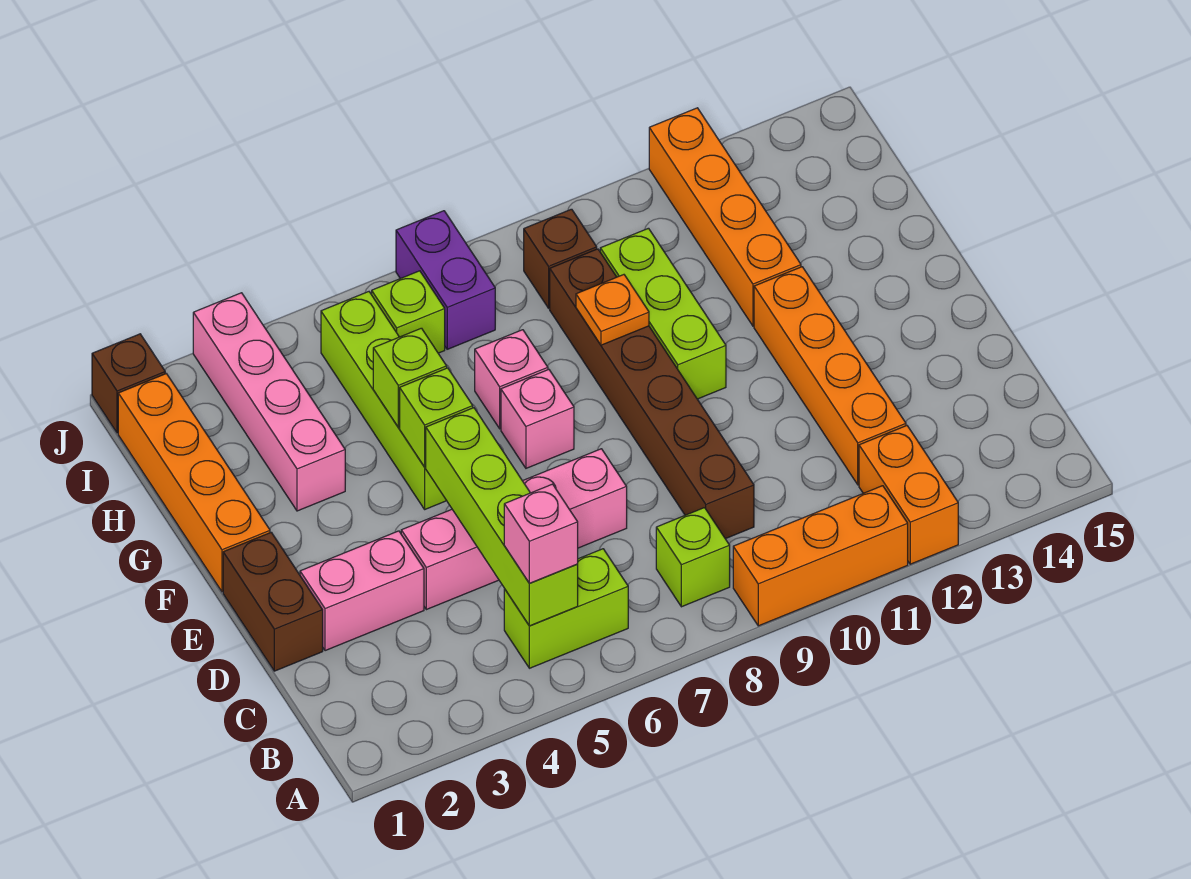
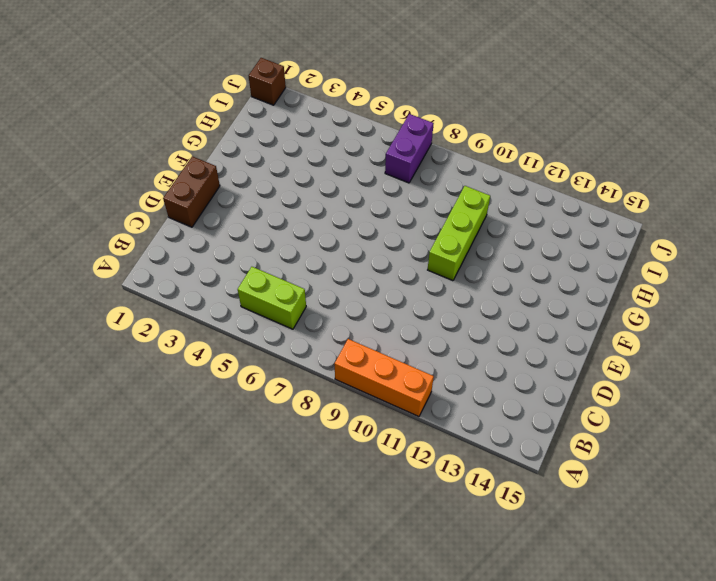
none -> orange 1x2 brick [859,426,958,564]
none -> lime 1x1 brick [656,508,730,607]
none -> brown 1x6 brick [550,249,754,539]

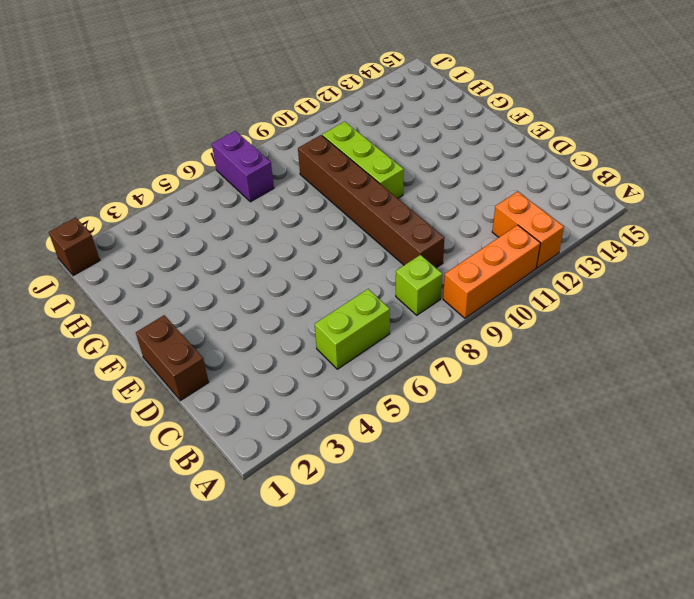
none -> orange 1x4 brick [754,267,906,485]
none -> pink 1x2 brick [300,531,424,651]
none -> pink 1x4 brick [401,449,627,610]

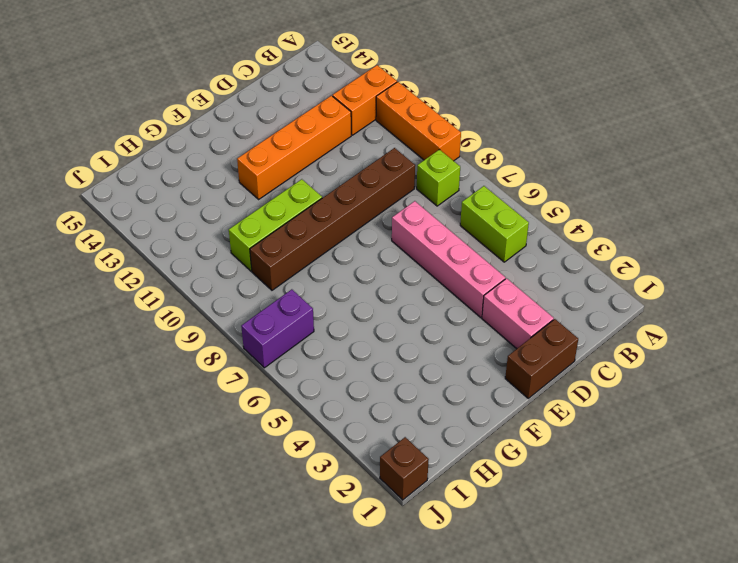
none -> orange 1x4 brick [118,374,270,592]
none -> lime 1x4 brick [321,292,447,509]
none -> pink 1x1 brick [501,370,574,468]

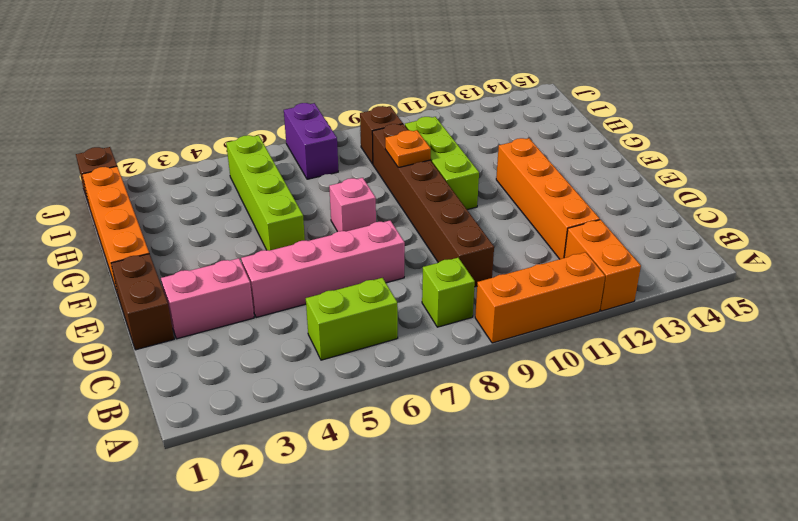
none -> pink 1x4 brick [193,293,345,511]
none -> pink 1x1 brick [475,330,548,429]
none -> orange 1x4 brick [649,108,801,326]

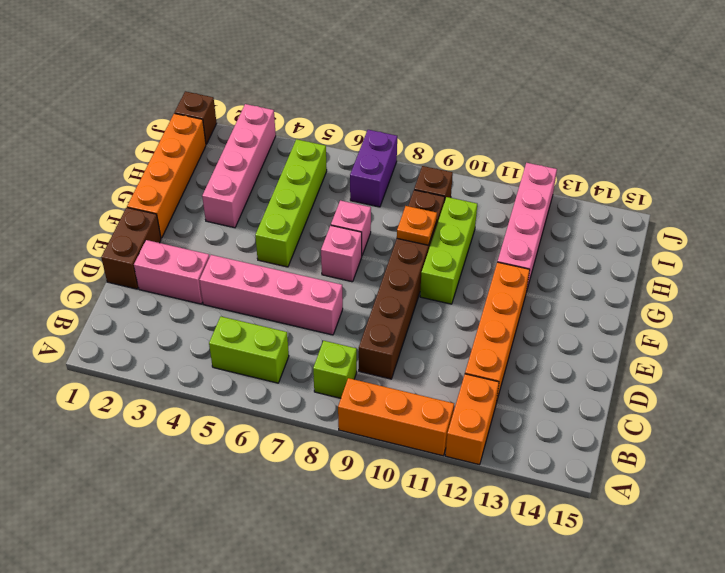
pink 1x4 brick [498,163,557,289] -> orange 1x4 brick [649,108,801,326]
none -> lime 1x1 brick [372,271,445,353]
none -> lime 1x4 brick [426,408,578,626]
none -> lime 1x1 brick [400,368,473,467]

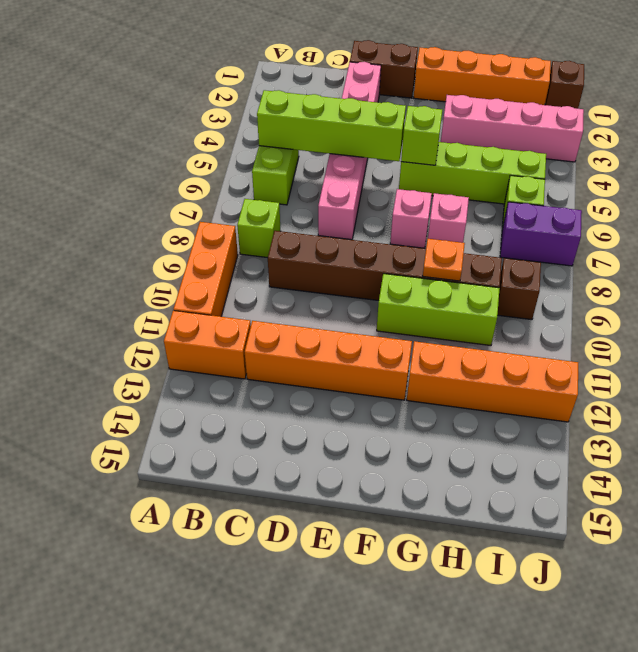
none -> lime 1x1 brick [373,328,447,427]
none -> pink 1x1 brick [504,484,578,583]

